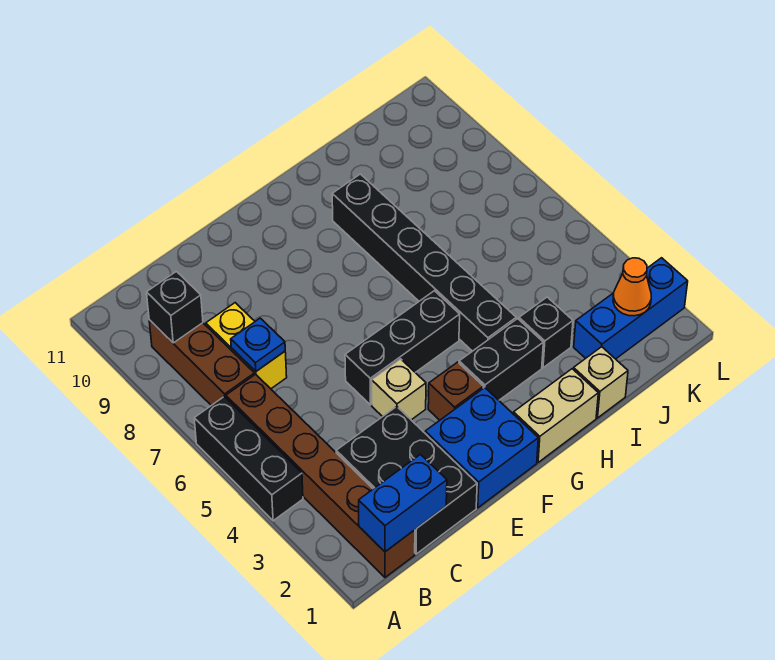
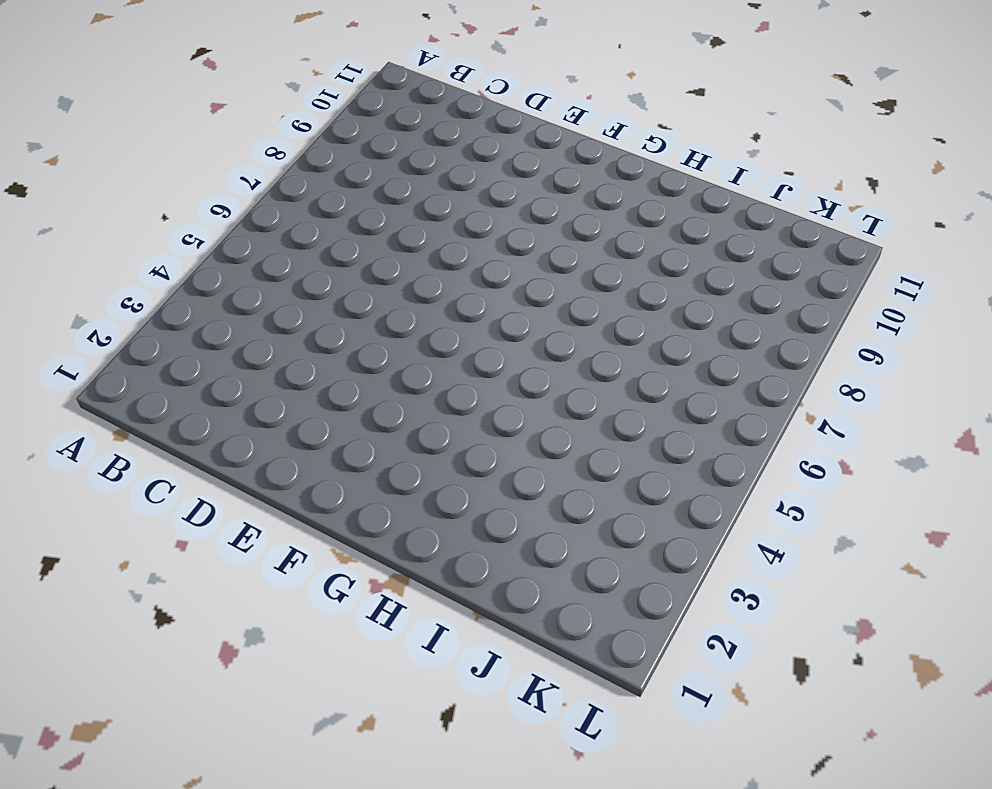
none -> black 1x3 brick [194,397,303,521]
none -> brown 1x6 brick [226,374,415,577]
none -> brown 1x3 brick [149,320,254,405]

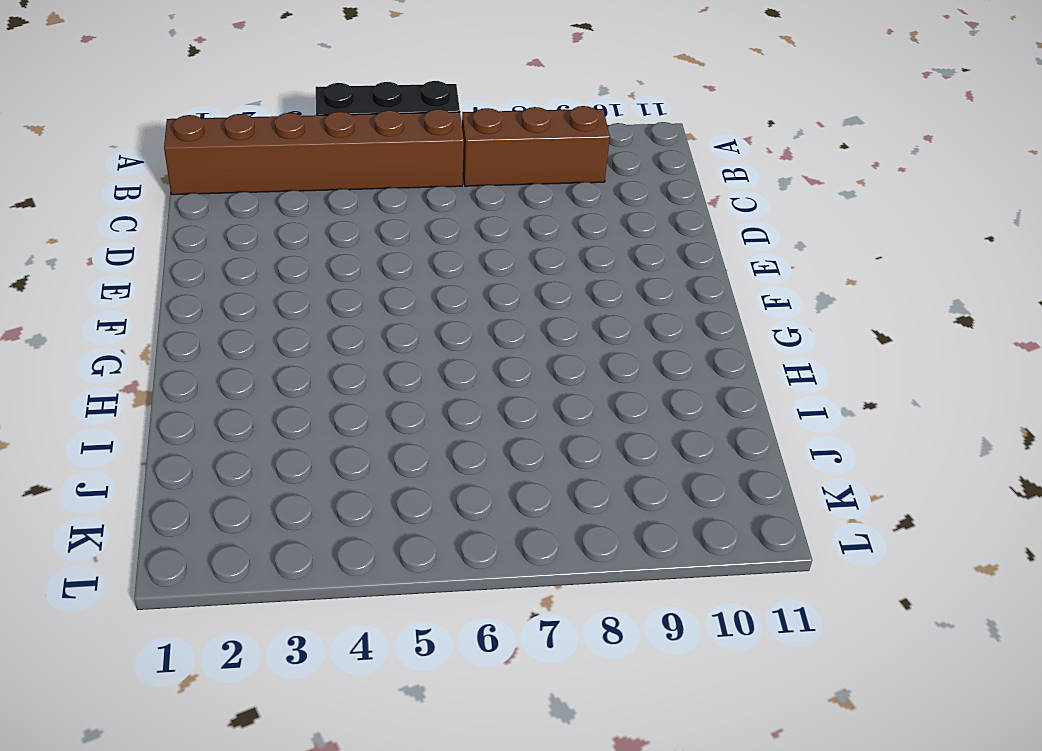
none -> black 2x3 brick [336,407,477,554]
none -> yellow 1x2 brick [206,303,287,389]
none -> blue 2x2 brick [425,388,538,508]

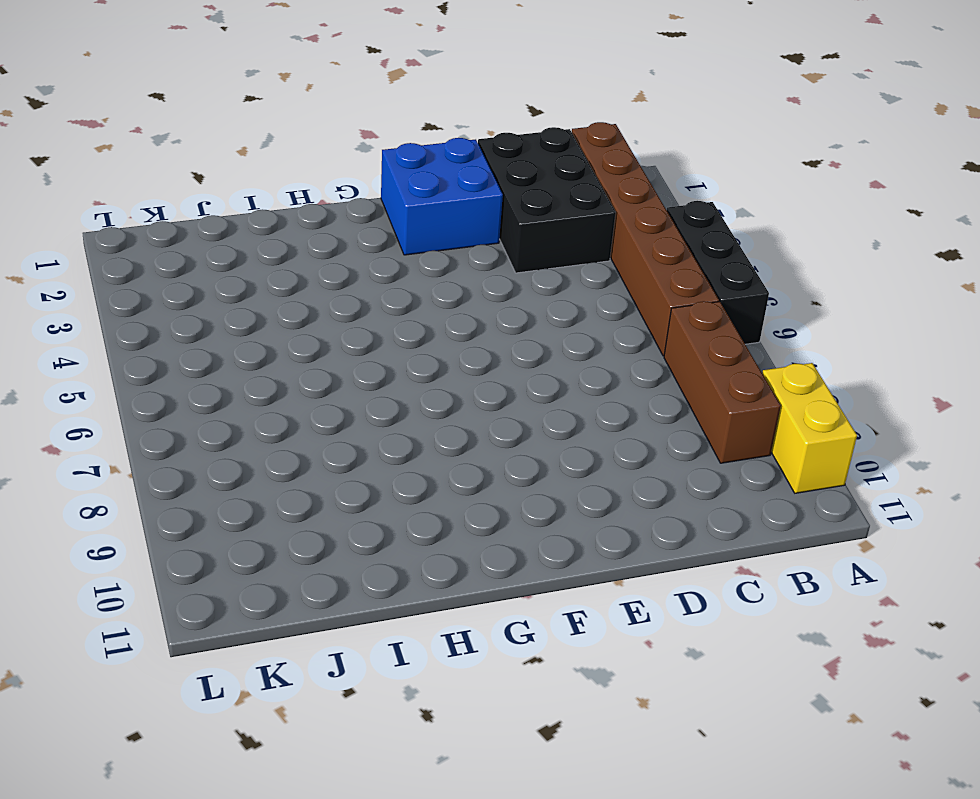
yellow 1x2 brick [762,363,857,493] -> yellow 1x2 brick moved to [206,303,287,389]
none -> tan 1x1 brick [372,359,426,420]
none -> black 1x3 brick [345,291,460,405]
none -> brown 1x1 brick [428,362,483,420]

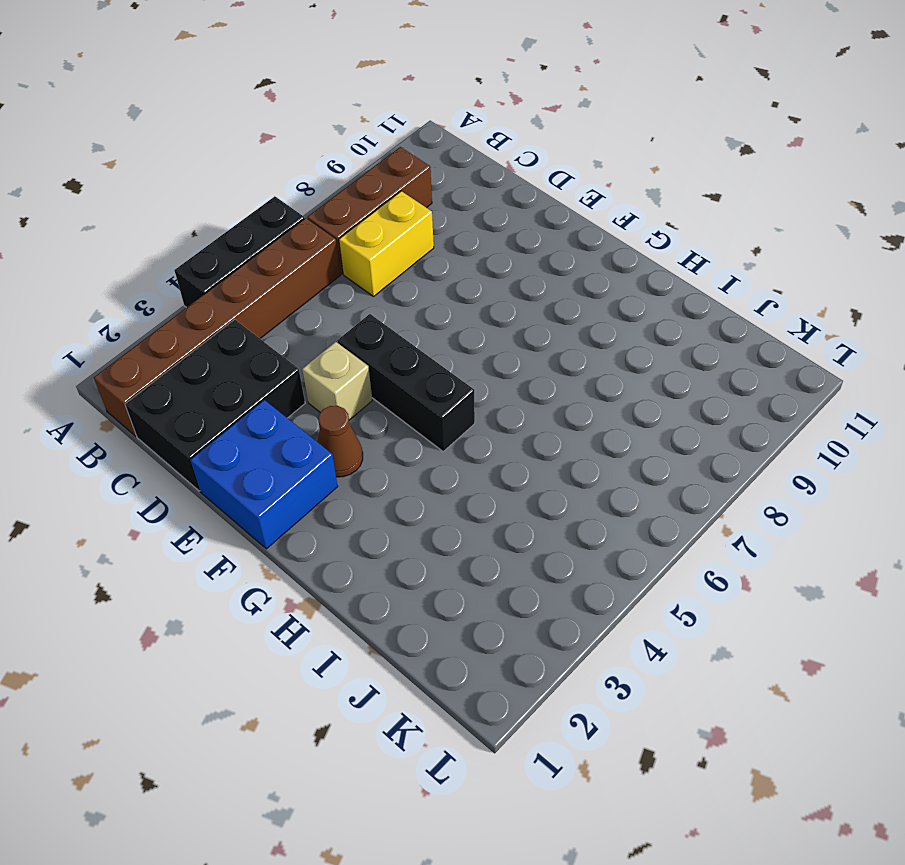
brown 1x1 cone [317,406,363,477] -> brown 1x1 brick [428,362,483,420]
none -> tan 1x2 brick [514,369,598,463]
none -> black 1x2 brick [459,319,543,400]
none -> black 1x6 brick [332,174,516,351]

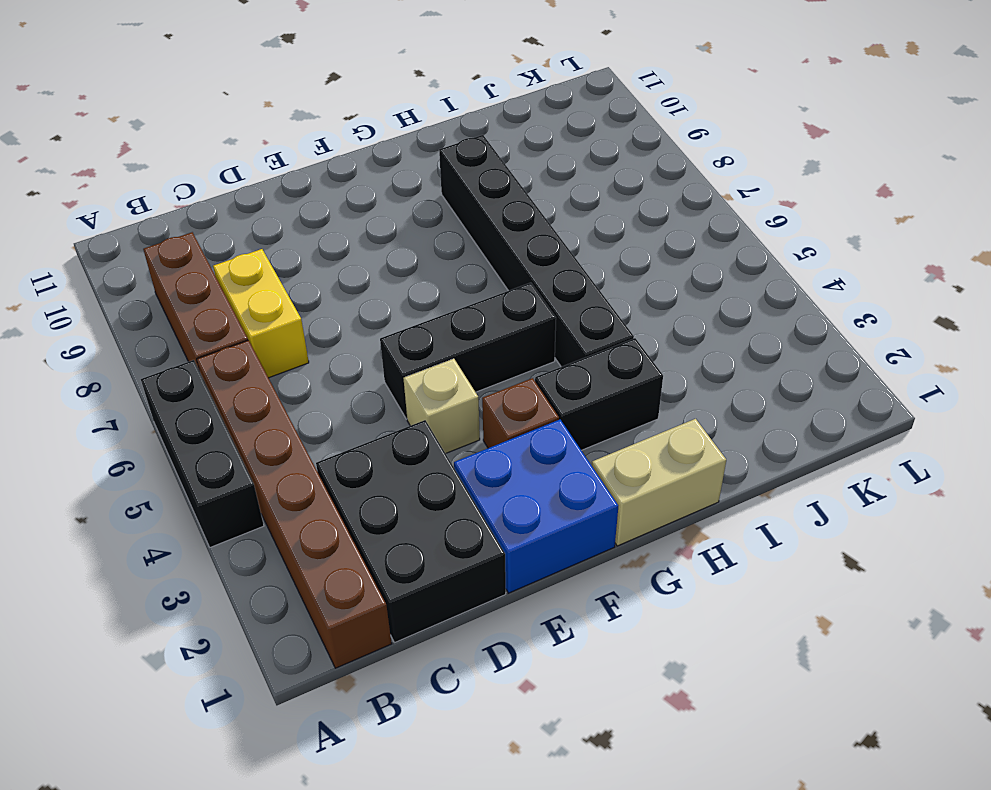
none -> tan 1x1 brick [573,347,628,418]
none -> black 1x1 brick [519,297,573,368]
none -> blue 1x3 brick [574,258,688,359]

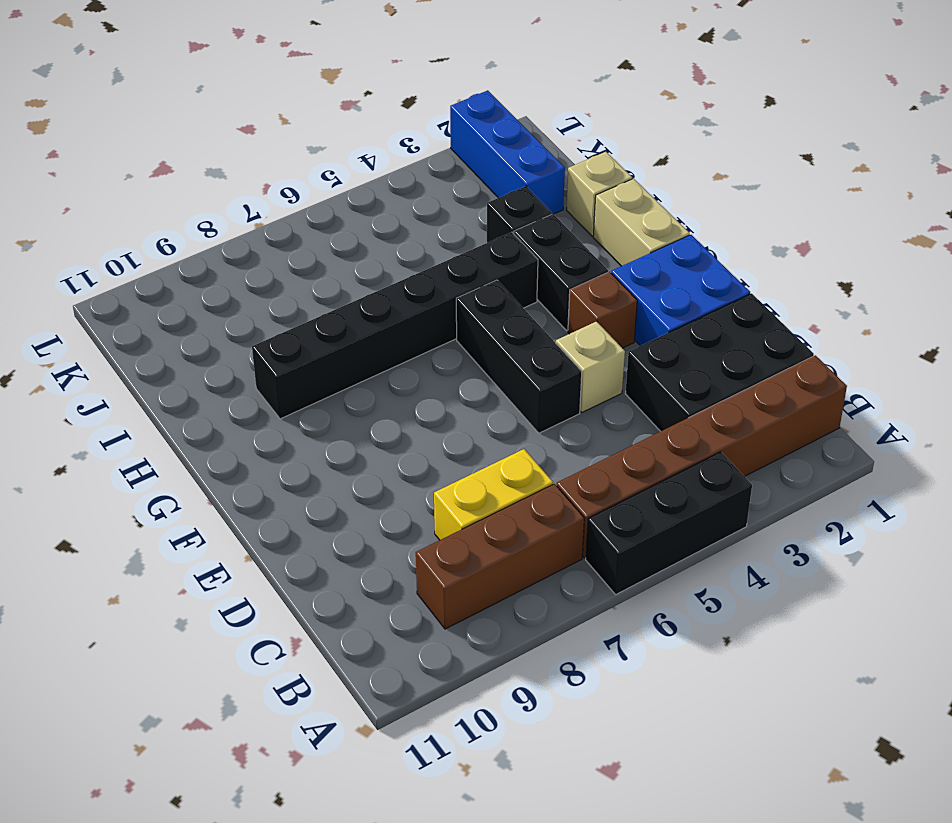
none -> blue 1x2 brick [359,455,447,552]
none -> black 1x1 brick [147,271,203,343]
none -> blue 1x1 plate [231,318,285,371]

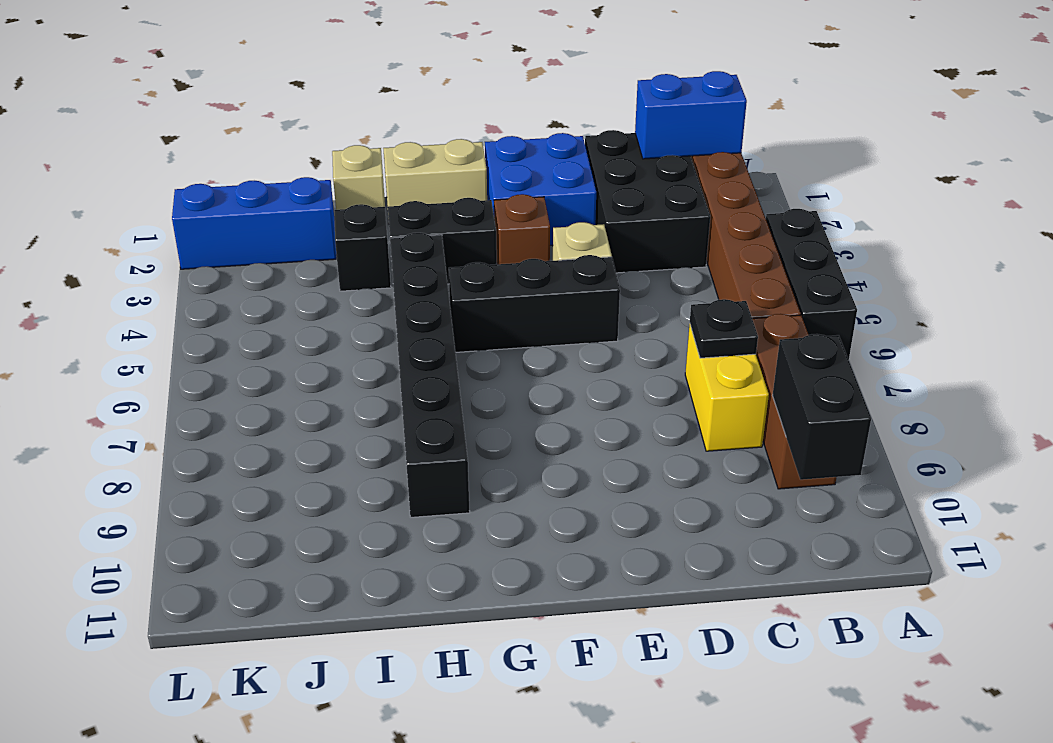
black 1x2 brick [772,334,871,480] -> black 1x1 brick [147,271,203,343]
black 1x1 plate [690,299,758,358] -> blue 1x1 plate [231,318,285,371]
none -> orange 1x1 cone [613,258,651,316]

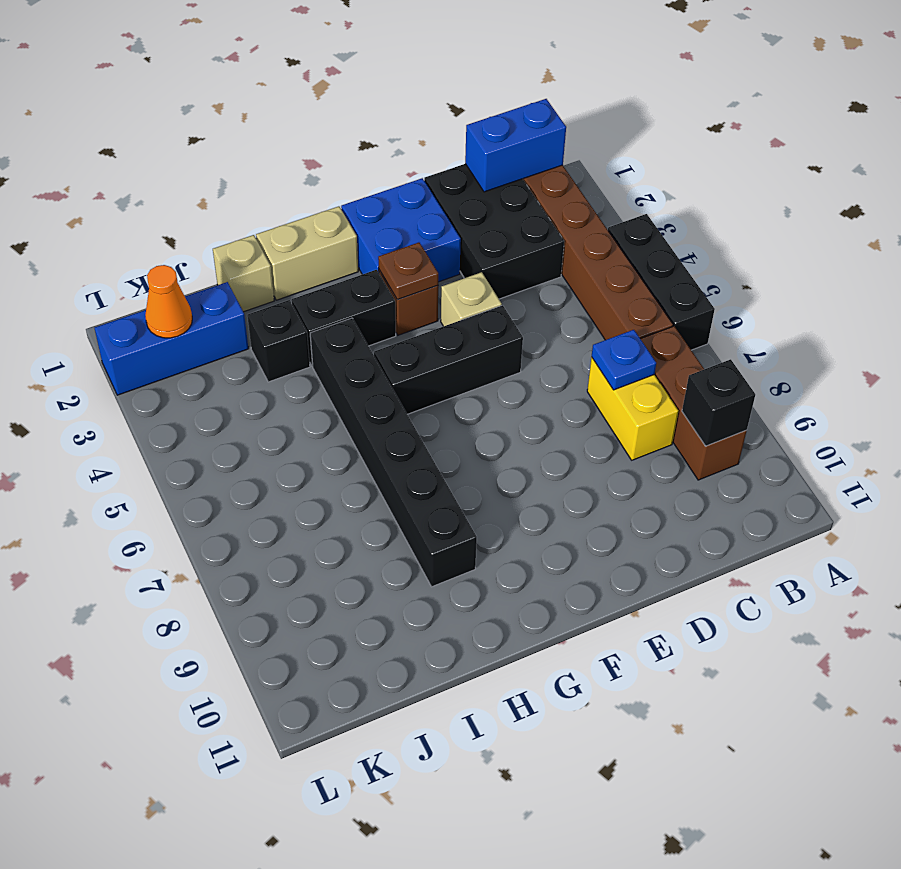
brown 1x1 plate [378,242,438,300] -> none

